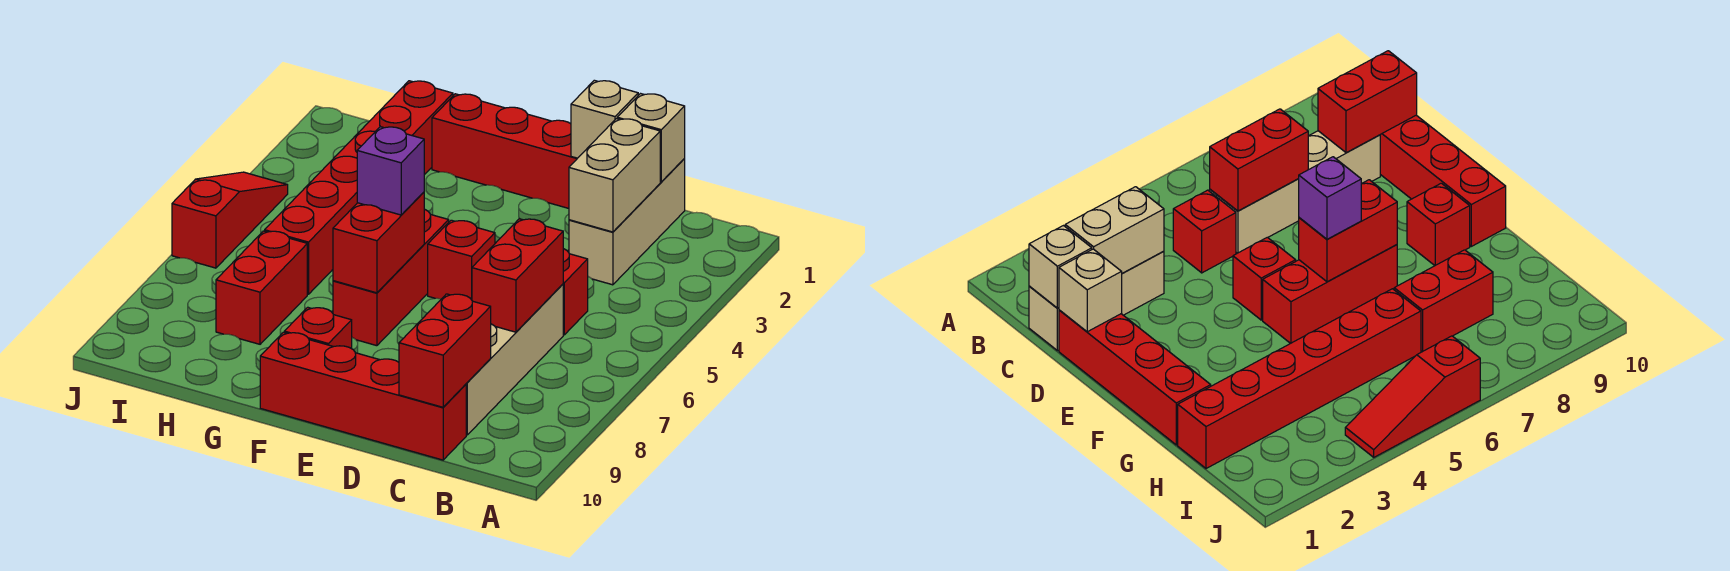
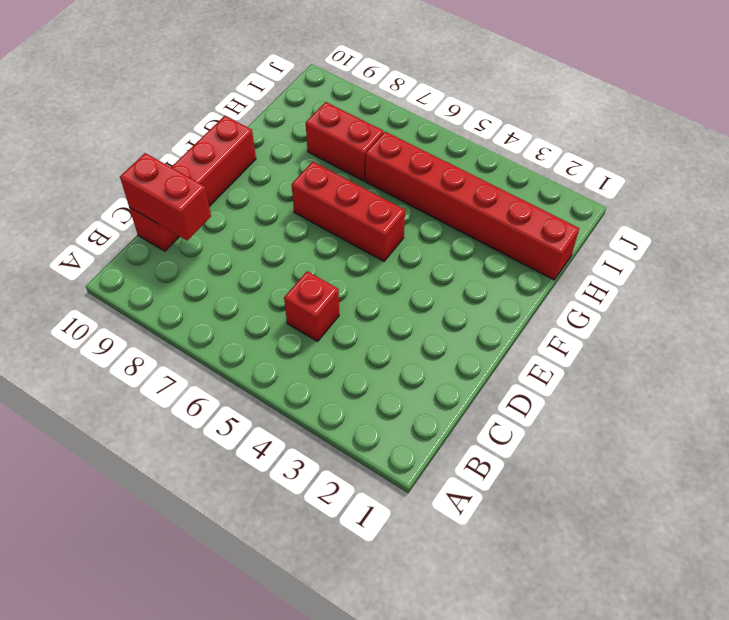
none -> tan 1x3 brick [569,159,685,285]
none -> tan 1x4 brick [466,284,563,435]
none -> red 1x4 brick [432,94,577,208]

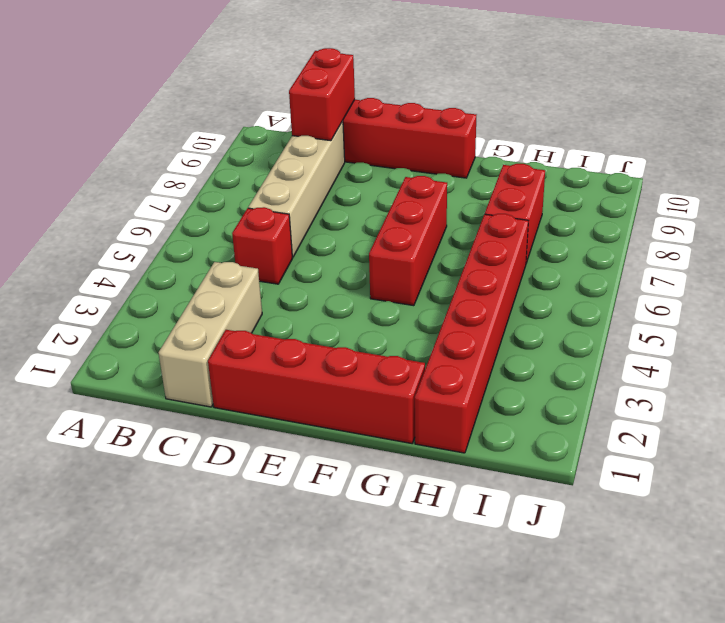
none -> red 1x1 brick [428,220,495,300]
none -> red 1x1 brick [284,307,352,349]
none -> red 1x3 slope [172,172,288,268]

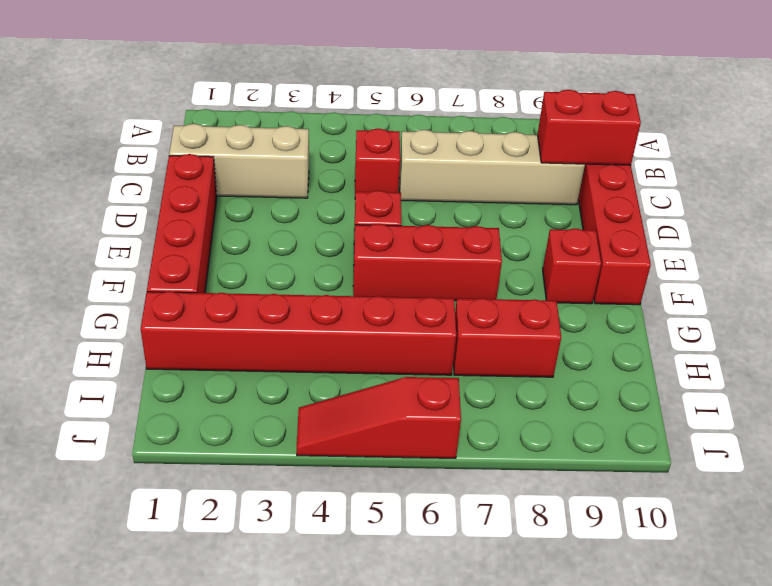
none -> tan 1x1 brick [617,94,685,182]
none -> tan 1x2 brick [569,119,660,232]
none -> red 1x2 brick [472,219,563,332]

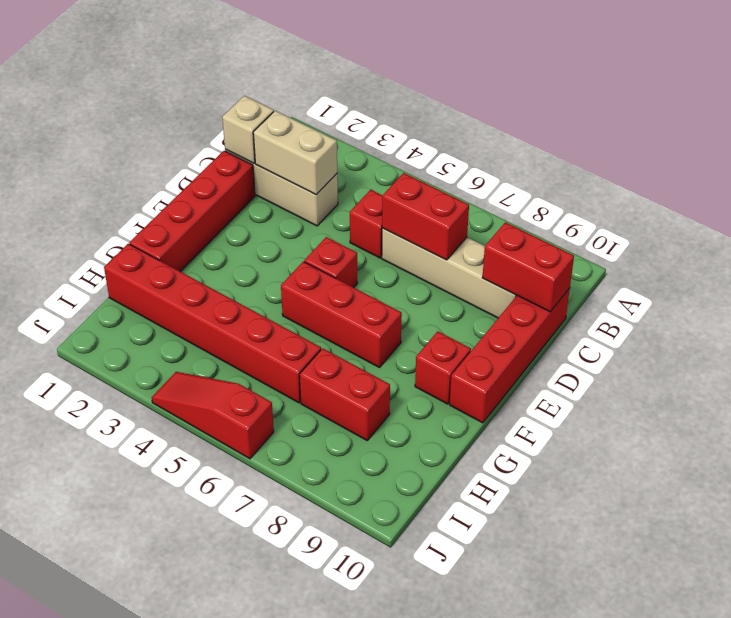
none -> tan 1x1 brick [571,80,638,158]
none -> red 1x2 brick [333,192,424,293]
none -> purple 1x1 brick [357,127,424,215]

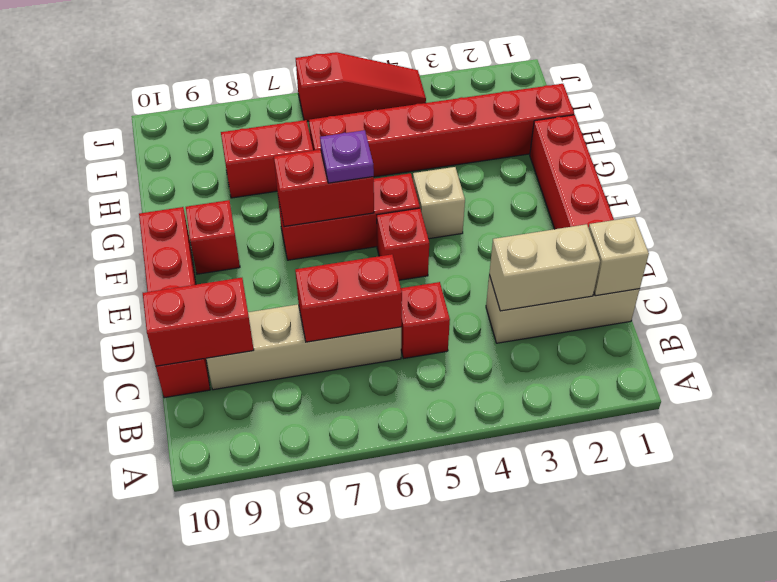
tan 1x1 brick [413,167,465,239] -> tan 1x1 brick moved to [571,80,638,158]
purple 1x1 plate [320,130,374,183] -> purple 1x1 brick [357,127,424,215]

